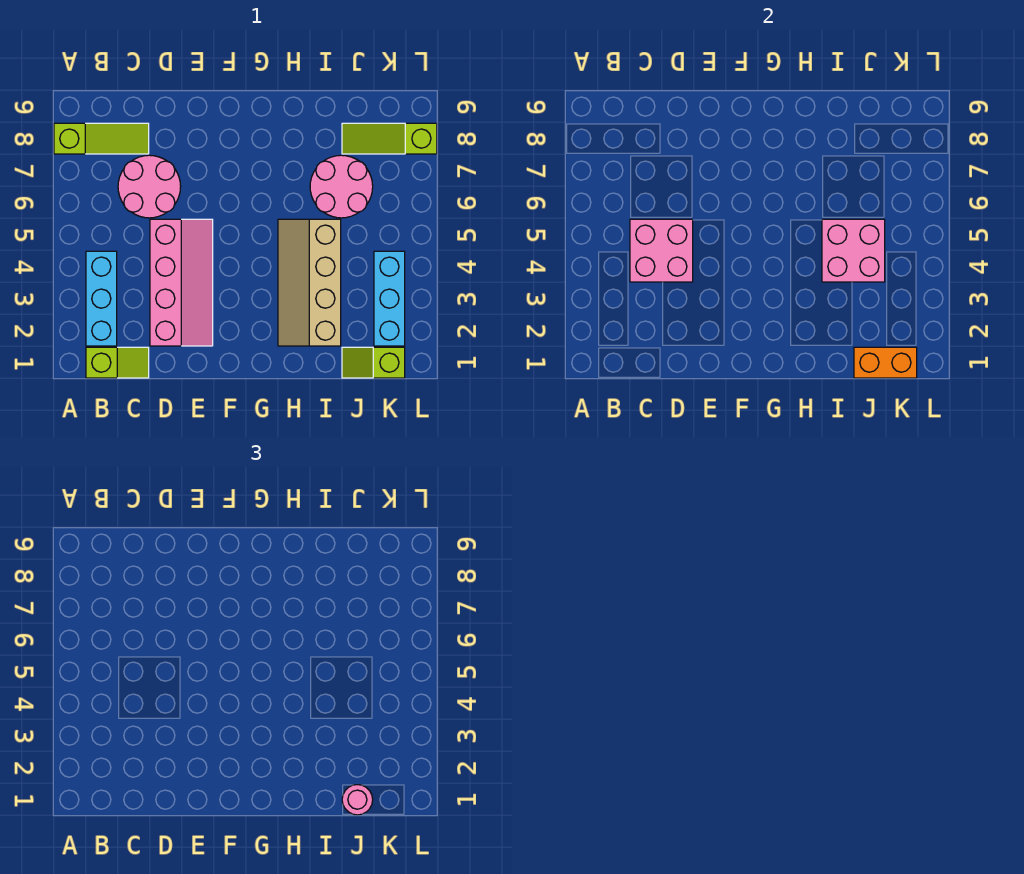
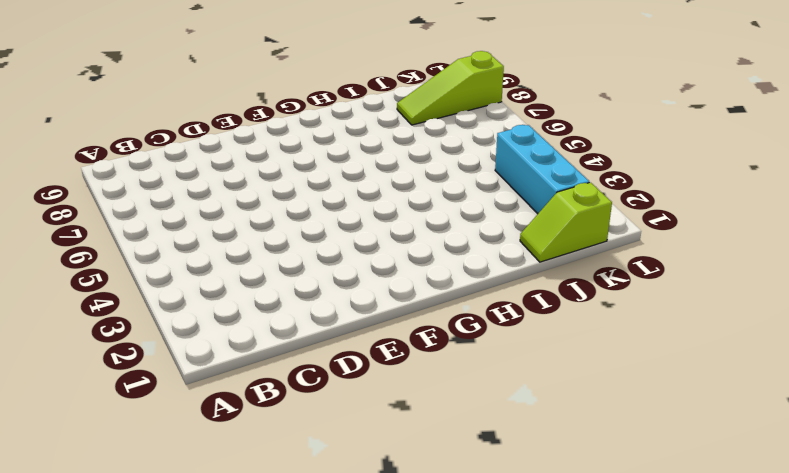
none -> lime 1x3 slope [54,123,149,154]
none -> lime 1x2 slope [86,347,149,378]
none -> cyan 1x3 brick [86,251,117,346]

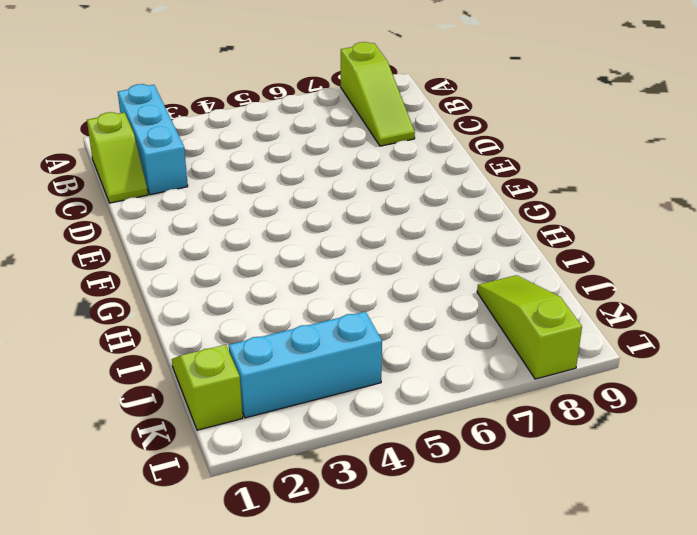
cyan 1x3 brick [118,84,188,195] -> cyan 1x3 brick turned to [86,251,117,346]
none -> pink 2x2 round brick [118,155,181,218]
none -> pink 2x4 slope [150,219,213,346]
none -> tan 2x4 slope [278,219,341,346]

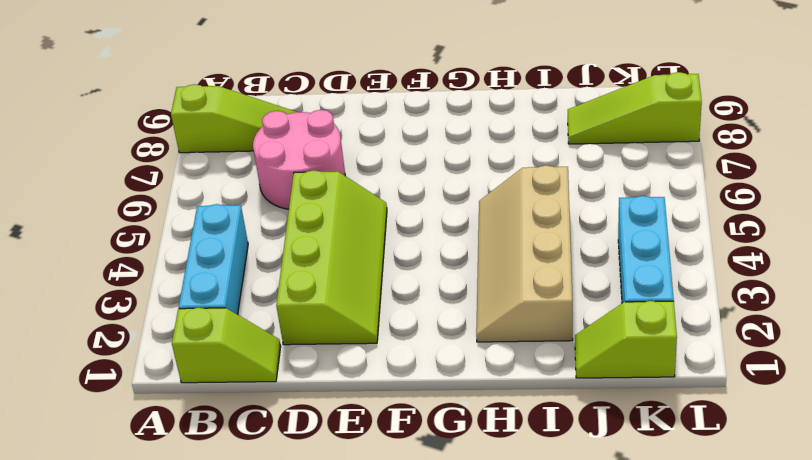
lime 2x4 slope [276,170,387,345] -> pink 2x4 slope [150,219,213,346]
none -> pink 2x2 round brick [310,155,373,218]
none -> pink 2x2 brick [630,219,693,282]
none -> pink 2x2 brick [822,219,885,282]

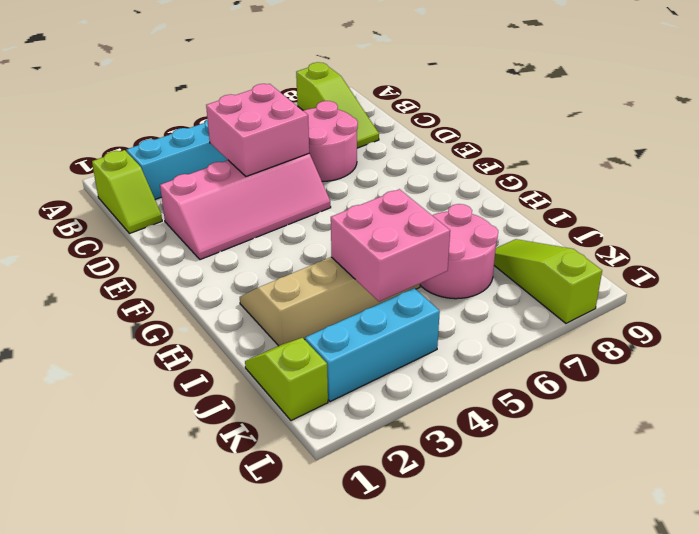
none -> orange 1x2 brick [854,347,917,378]
none -> pink 1x1 round brick [342,785,373,815]

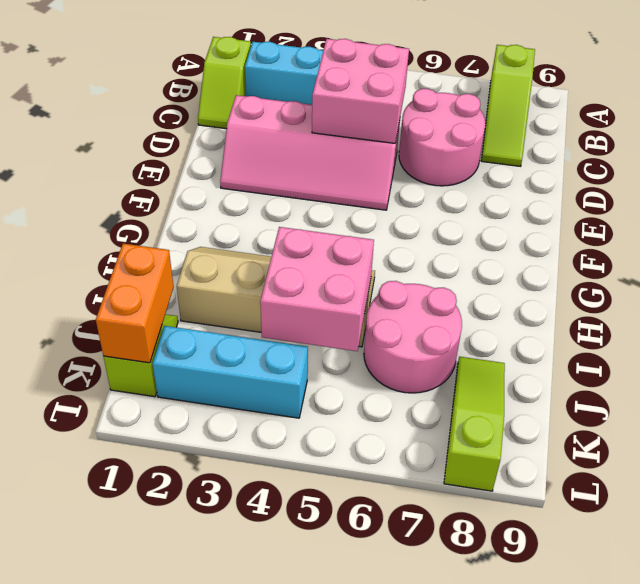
none -> pink 1x1 round brick [342,785,373,815]

